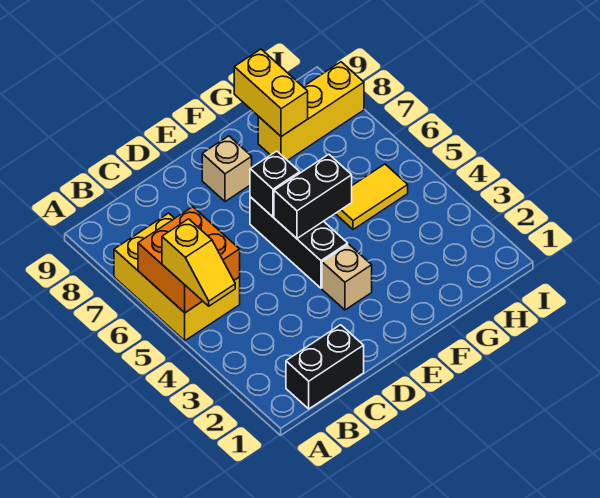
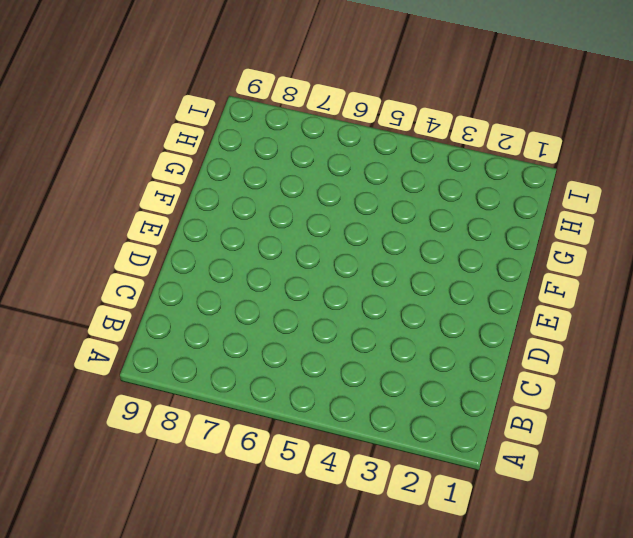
none -> yellow 2x3 brick [114,213,240,341]
none -> black 1x2 brick [286,325,364,409]
none -> tan 1x1 brick [322,244,372,310]

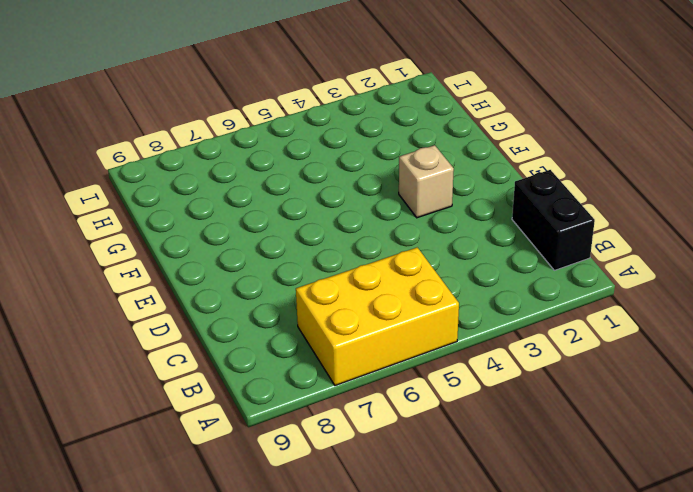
none -> black 1x3 brick [250,197,348,288]
none -> tan 1x1 brick [202,136,252,202]
none -> yellow 1x2 tile [335,164,408,229]

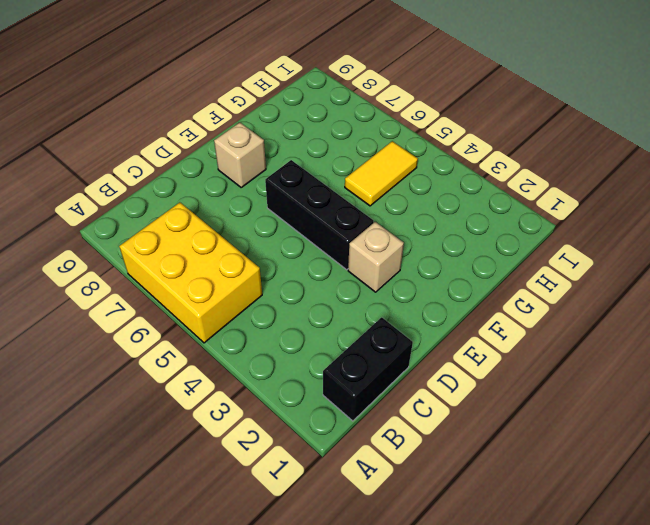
none -> yellow 1x3 brick [258,62,364,161]
none -> orange 2x2 brick [138,207,240,313]
none -> black 1x2 brick [274,154,352,238]

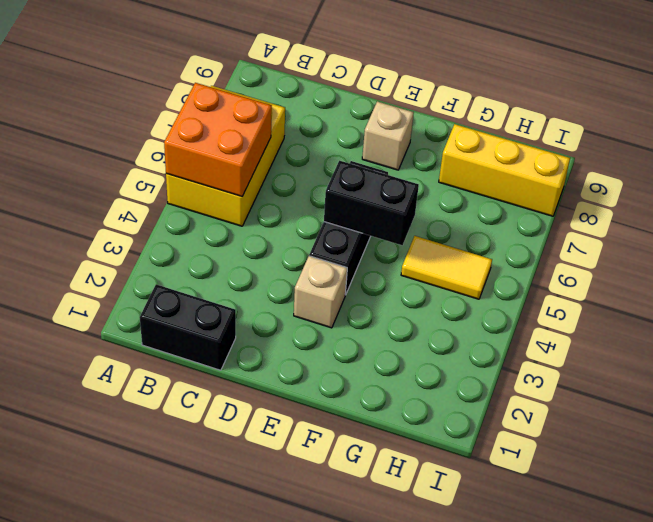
none -> black 1x1 brick [250,151,300,217]
none -> yellow 1x2 brick [234,49,308,137]
none -> yellow 1x2 slope [162,219,235,306]

